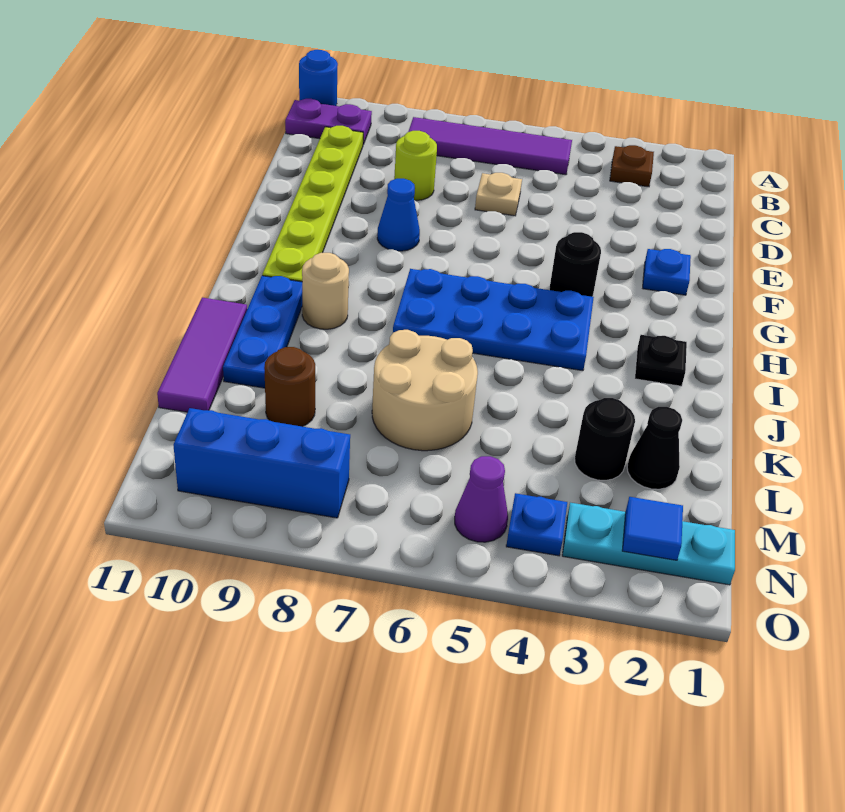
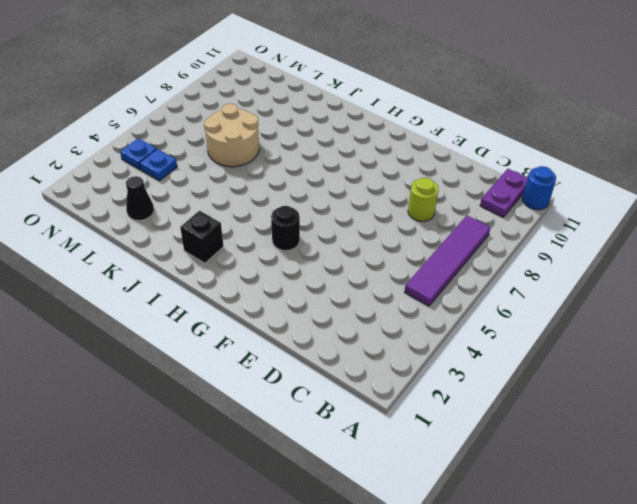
black 1x1 brick [180,211,223,263] -> black 1x1 plate [635,335,687,386]
blue 1x1 plate [140,149,177,181] -> blue 1x1 plate moved to [643,249,691,295]
none -> brown 1x1 plate [610,145,654,187]
none -> lime 1x6 plate [262,126,363,282]
none -> tan 1x1 plate [475,173,522,216]

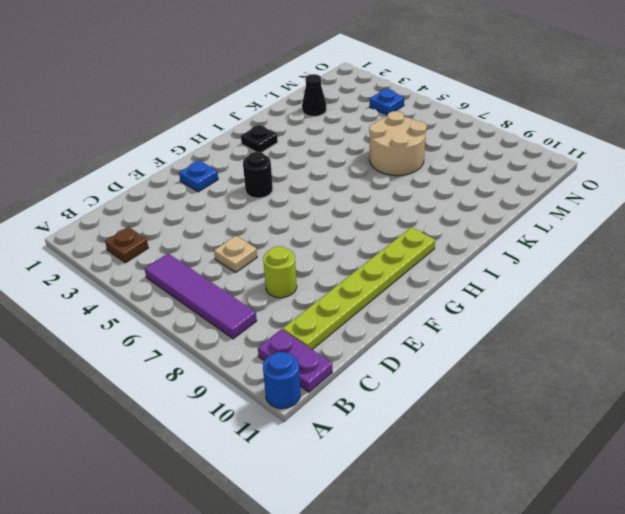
none -> blue 1x1 cone [377,179,420,251]
none -> blue 2x4 plate [393,269,594,371]
none -> tan 1x1 round brick [302,253,349,329]

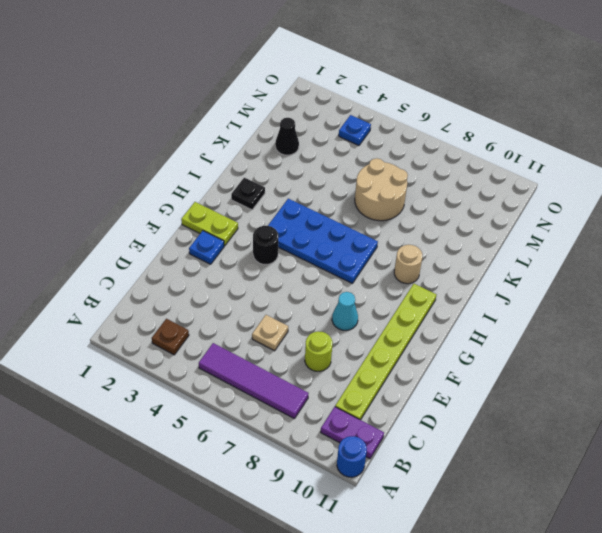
cyan 1x1 cone [332,292,358,330] -> blue 1x1 cone [377,179,420,251]
lime 1x2 plate [181,202,238,246] -> none
none -> blue 1x3 plate [223,276,302,388]
none -> purple 1x3 tile [157,298,247,412]
none -> black 1x1 round brick [575,398,635,480]

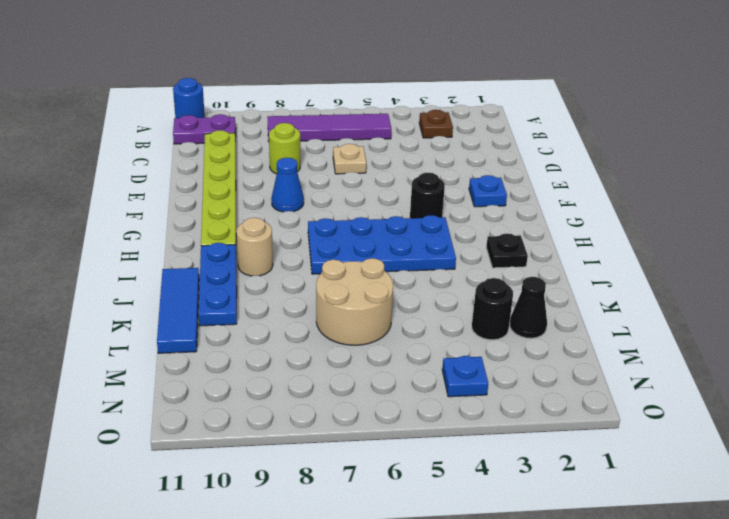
blue 1x3 tile [157,268,199,353] -> purple 1x3 tile [157,298,247,412]
none -> brown 1x1 round brick [264,347,315,427]
none -> cyan 1x3 plate [562,503,735,585]
none -> purple 1x1 cone [455,456,508,542]

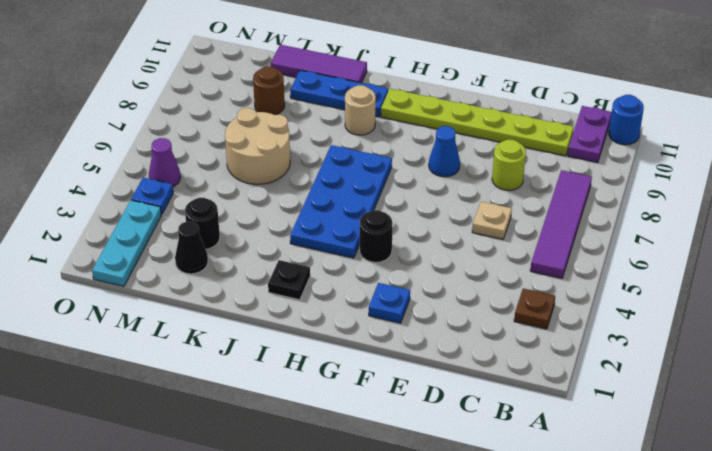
none -> blue 1x3 brick [173,408,350,518]
none -> blue 1x1 tile [622,497,683,560]

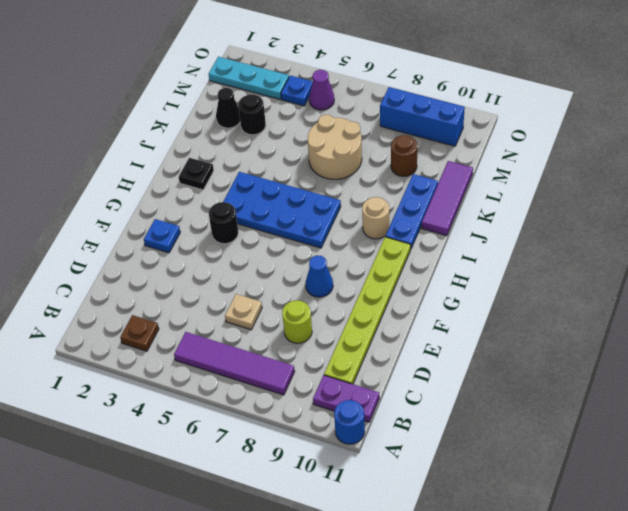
none -> blue 1x1 tile [622,497,683,560]

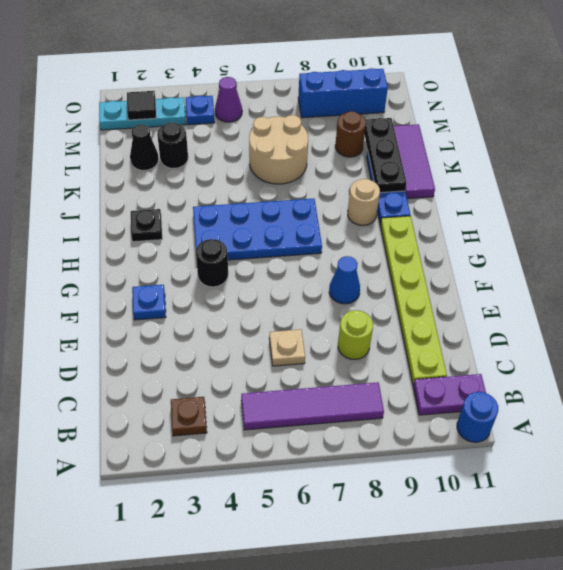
black 1x3 plate [365,118,407,193] -> none
black 1x1 tile [127,91,156,120] -> blue 1x1 tile [622,497,683,560]

